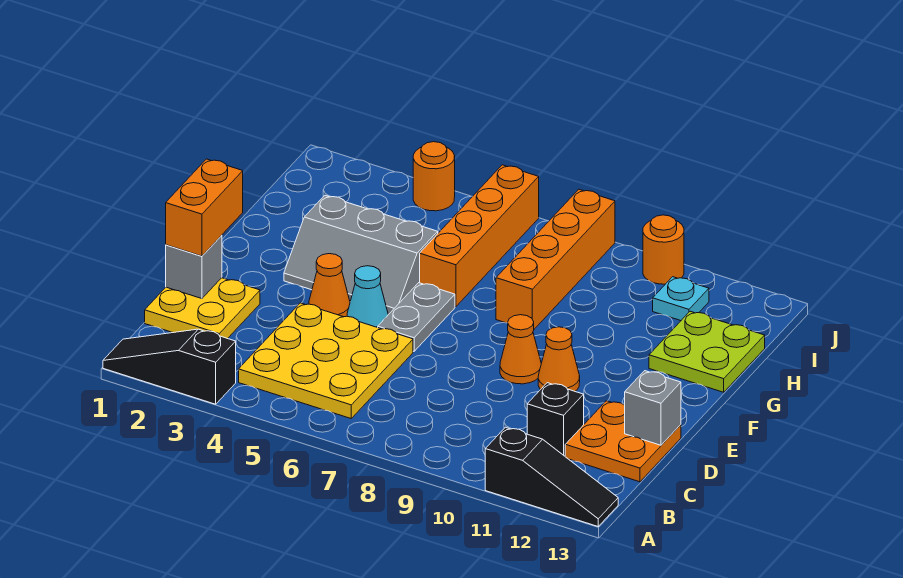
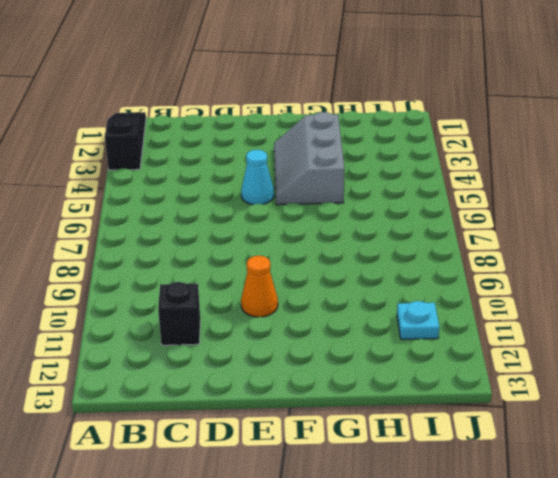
none -> black 1x3 slope [485,427,618,526]
none -> yellow 3x3 plate [239,303,413,418]
none -> yellow 2x2 plate [145,278,260,339]

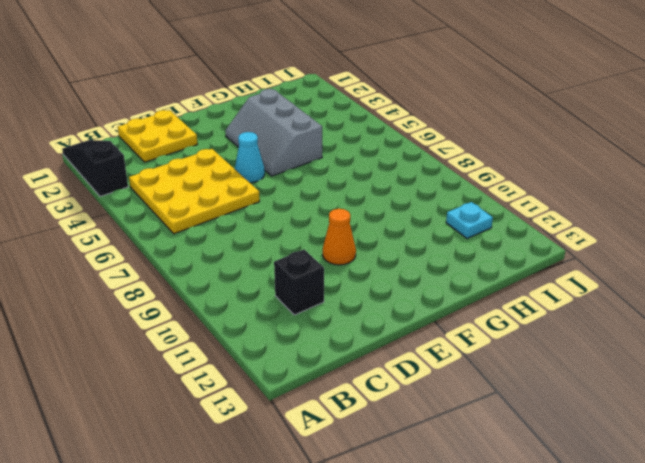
none -> black 1x3 slope [485,427,618,526]
none -> orange 2x2 plate [565,401,681,482]
none -> orange 1x1 cone [309,254,350,317]

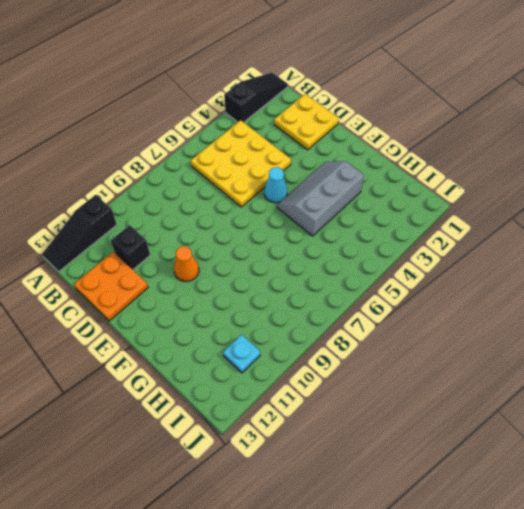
none -> orange 1x1 cone [309,254,350,317]
none -> grey 1x2 plate [378,283,455,351]
none -> orange 1x1 cone [500,315,541,384]

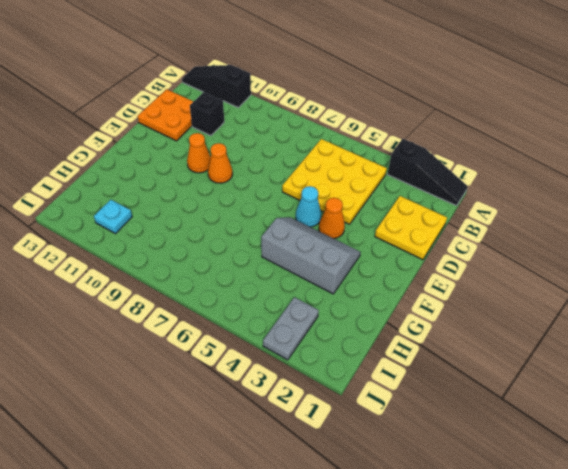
grey 1x2 plate [263,297,319,360] -> grey 1x2 plate moved to [378,283,455,351]
none -> orange 1x4 brick [420,165,539,307]
none -> orange 1x4 brick [496,189,615,329]
none -> lime 2x2 plate [649,311,765,392]

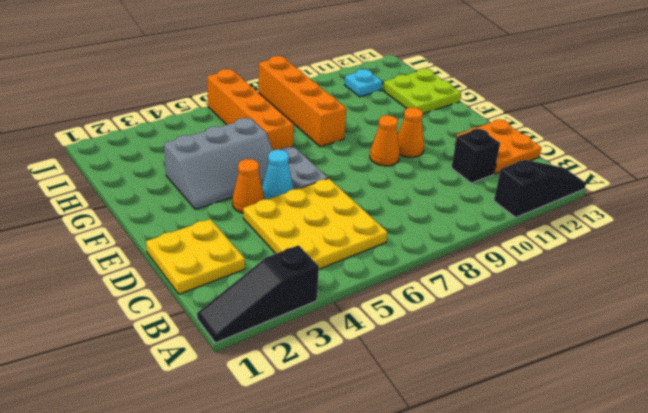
none -> orange 1x1 round brick [413,142,455,211]
none -> orange 1x1 round brick [643,215,684,284]
none -> grey 1x1 brick [166,235,222,299]

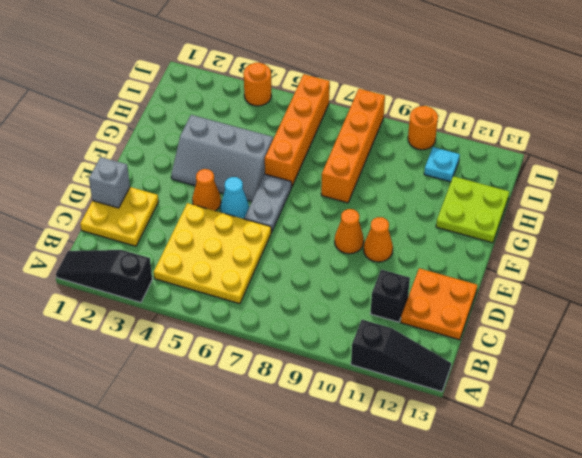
none -> grey 1x1 brick [625,371,681,445]
none -> orange 1x2 brick [166,159,243,256]

